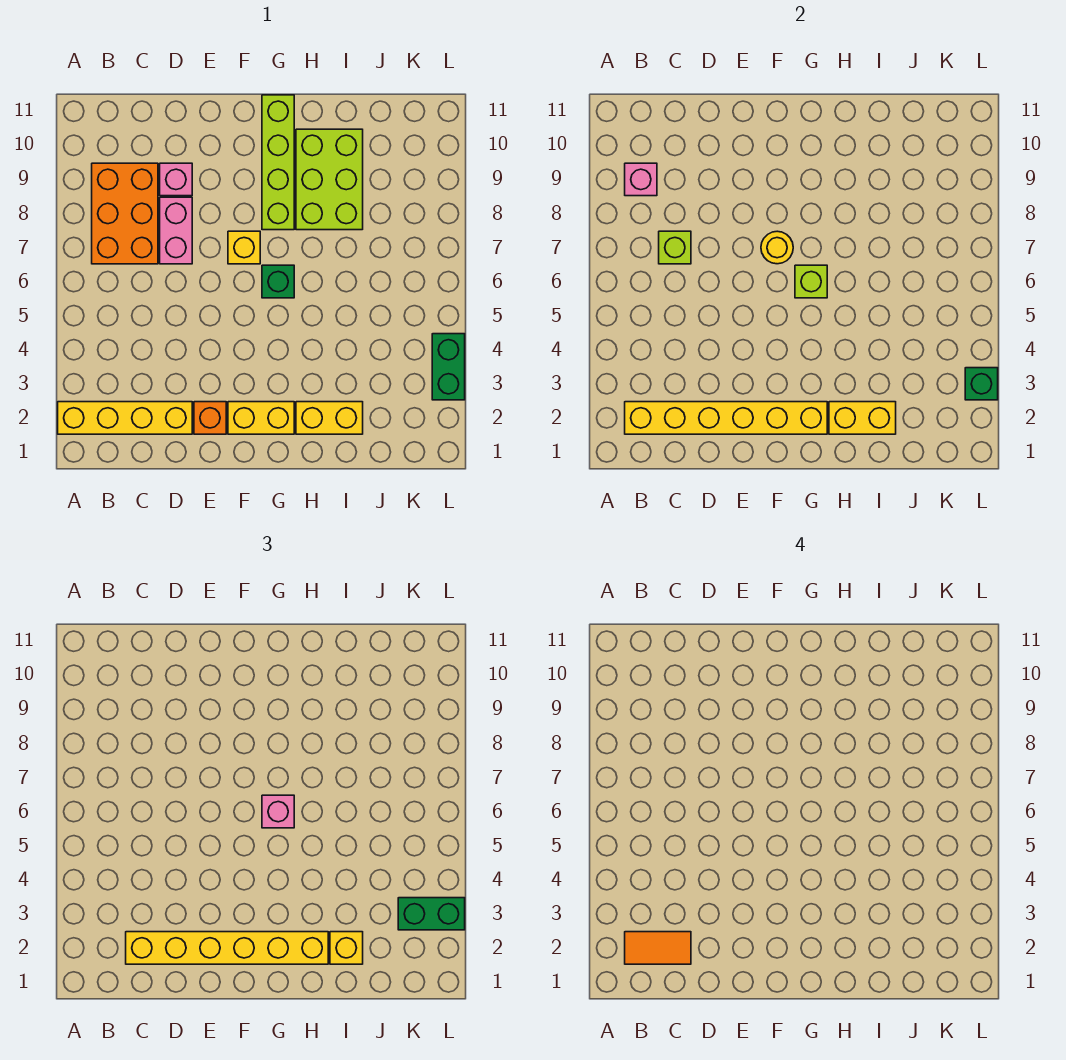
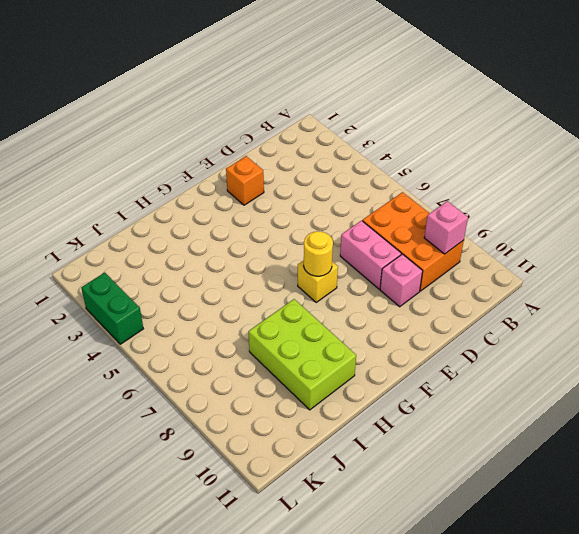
none -> yellow 1x4 brick [58,402,192,434]
none -> yellow 1x2 brick [228,402,294,434]
none -> green 1x1 brick [262,265,294,298]

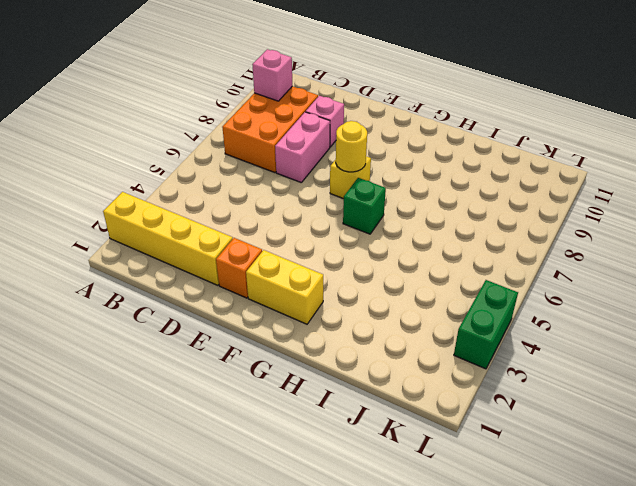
none -> lime 1x4 brick [262,95,294,230]
none -> yellow 1x2 brick [296,402,363,434]
none -> lime 2x3 brick [296,129,363,230]

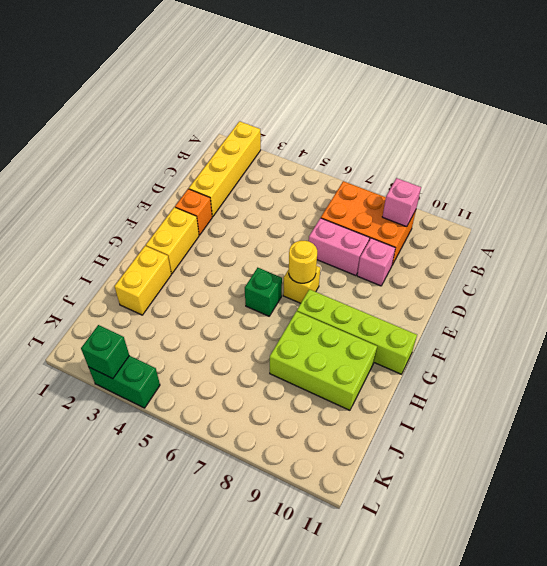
none -> yellow 1x6 brick [625,402,827,434]
none -> lime 1x1 brick [659,231,691,264]
none -> lime 1x1 brick [795,265,827,298]

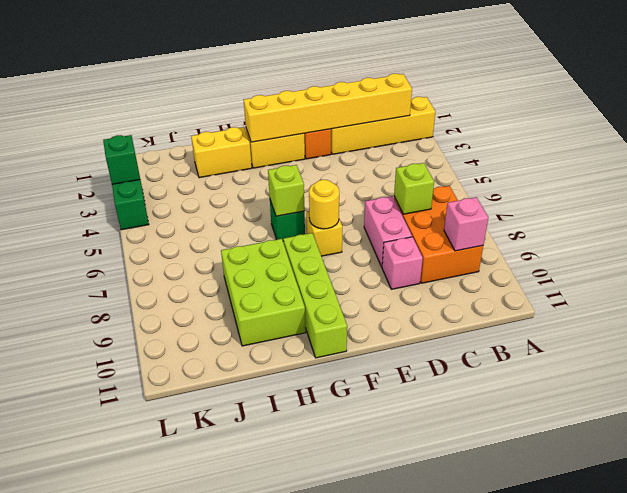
none -> yellow 1x2 brick [829,402,896,434]
none -> yellow 1x6 brick [126,932,328,964]
none -> pink 1x1 brick [262,795,294,828]

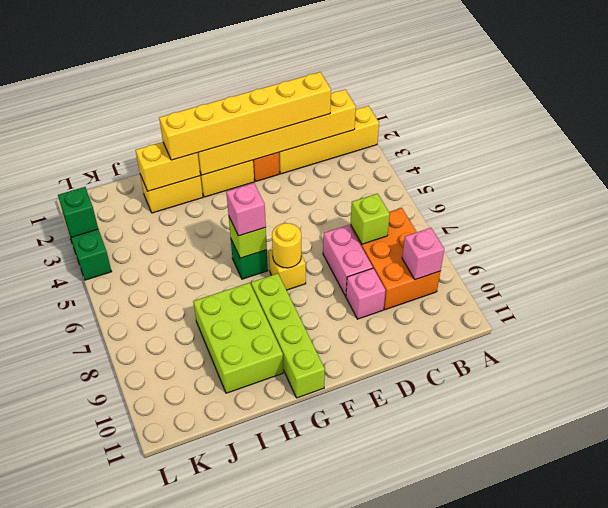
none -> yellow 1x1 brick [330,932,363,964]
none -> green 1x2 brick [398,898,465,930]
none -> orange 1x2 tile [625,932,691,964]

